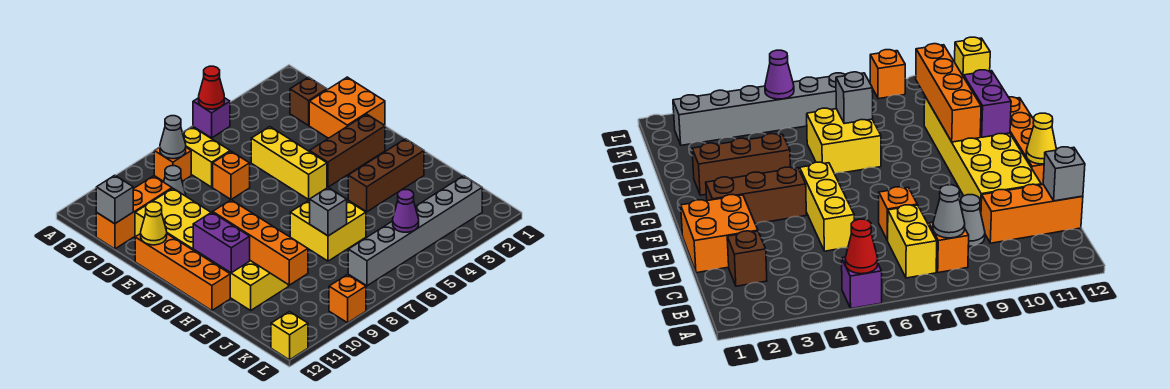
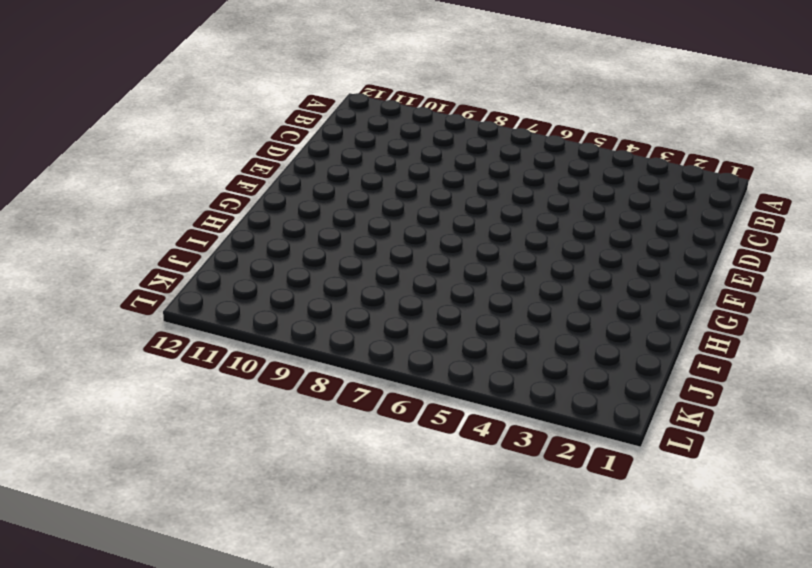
none -> purple 1x1 brick [193,98,230,138]
none -> yellow 1x2 brick [183,127,230,187]
none -> orange 1x1 brick [154,147,191,182]

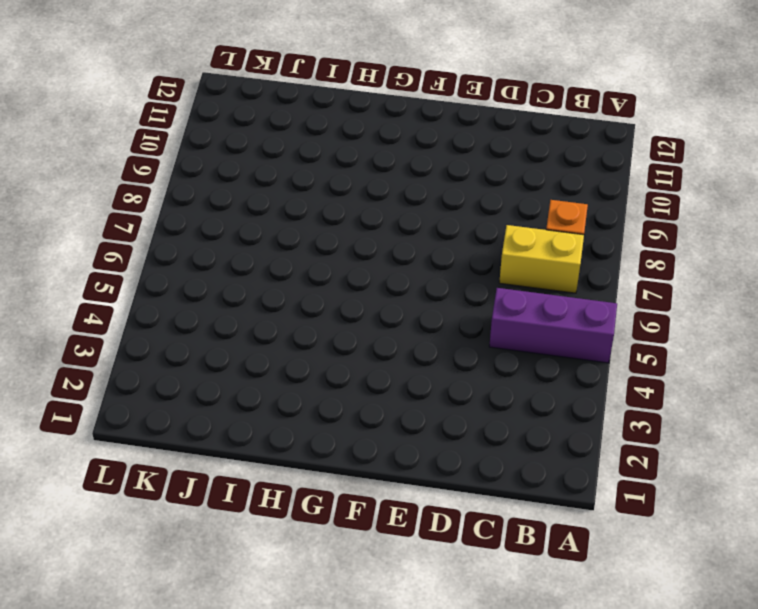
purple 1x3 brick [489,288,617,363] -> purple 1x1 brick [193,98,230,138]
none -> brown 1x1 brick [290,77,327,126]
none -> grey 1x1 cone [164,166,186,196]
none -> orange 1x3 brick [96,176,172,249]

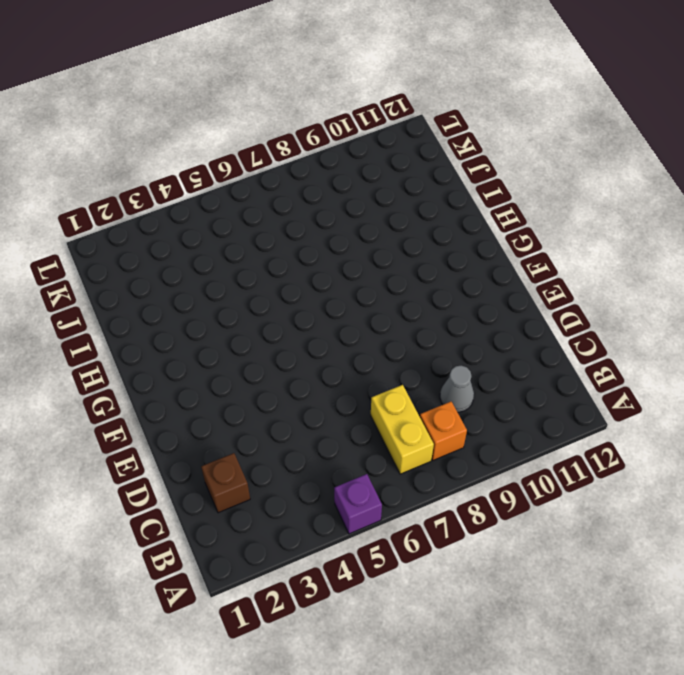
none -> orange 1x3 brick [96,176,172,249]
none -> orange 2x2 brick [309,77,385,138]
none -> yellow 1x3 brick [251,127,327,199]

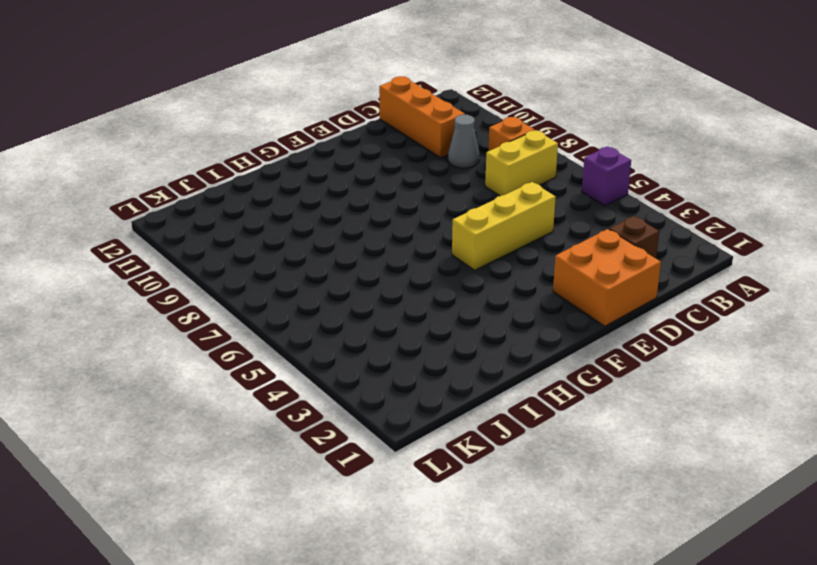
none -> orange 1x1 brick [213,151,250,200]
none -> yellow 2x6 brick [135,188,288,310]
none -> orange 1x4 brick [135,234,230,311]

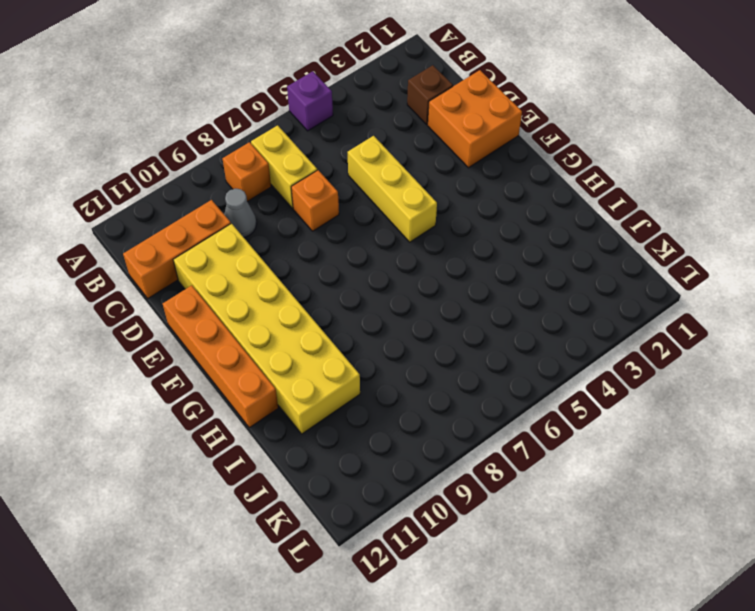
none -> brown 1x3 brick [310,114,385,187]
none -> brown 1x3 brick [348,139,424,212]
none -> yellow 2x2 brick [290,200,366,261]

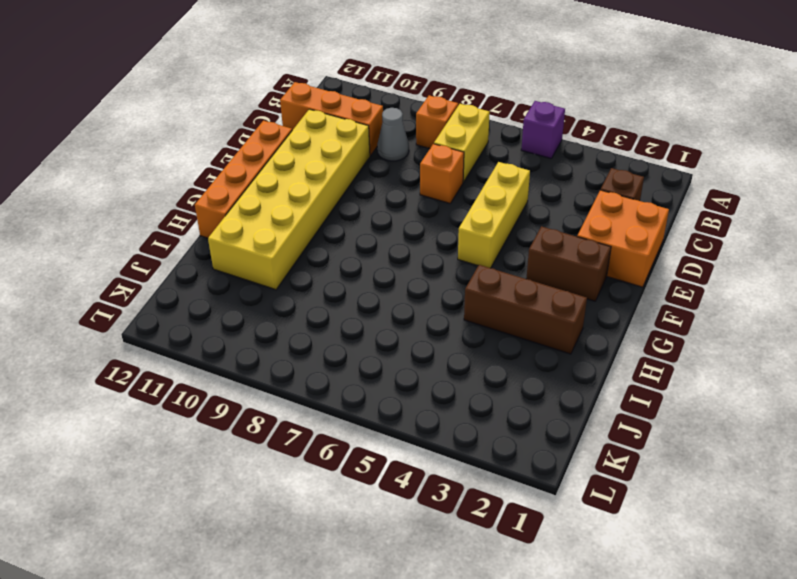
brown 1x2 brick [526,226,611,301] -> brown 1x3 brick [310,114,385,187]
none -> yellow 2x2 brick [290,200,366,261]
none -> grey 1x6 brick [348,176,482,286]
none -> orange 1x1 brick [329,275,366,323]

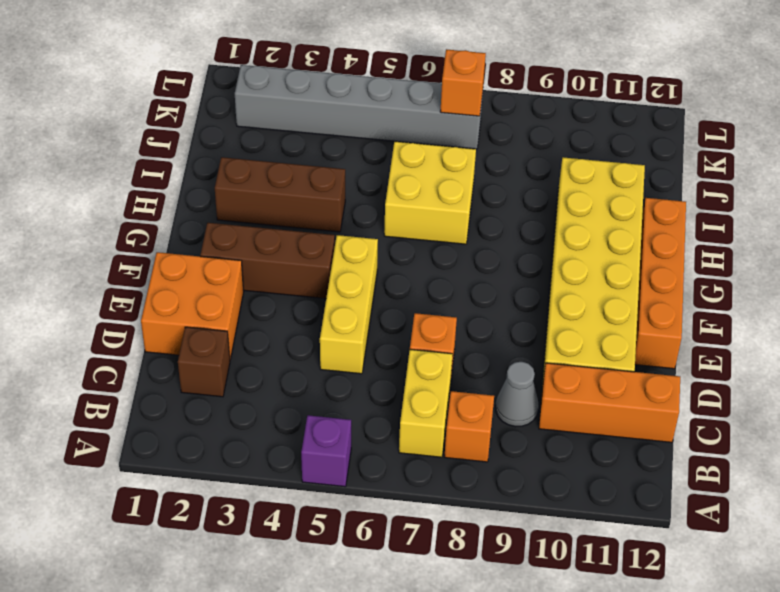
orange 1x1 brick [440,49,486,116] -> orange 1x1 brick moved to [329,275,366,323]
none -> yellow 1x1 brick [271,312,308,360]
none -> red 1x1 cone [199,66,224,109]
none -> grey 1x1 cone [160,116,186,159]

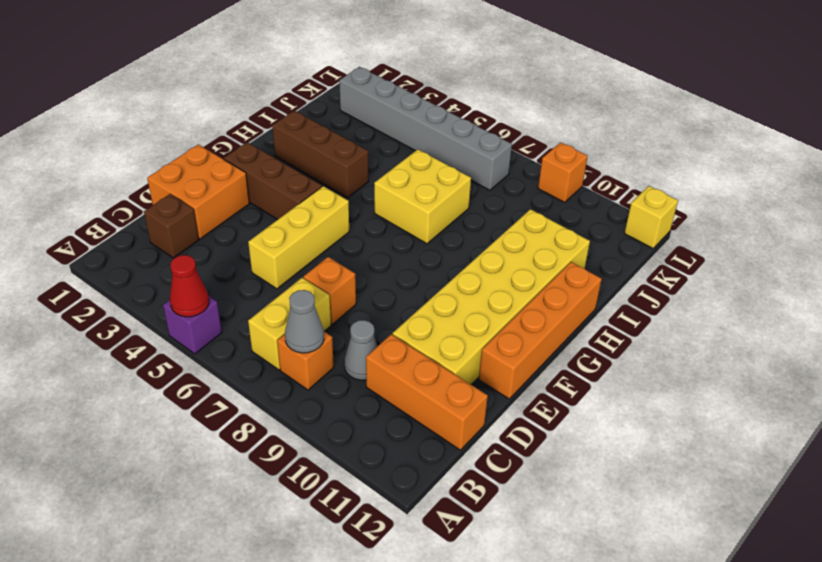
none -> grey 1x1 brick [96,175,133,224]
none -> yellow 1x1 cone [141,202,167,245]
none -> orange 1x4 brick [213,200,308,285]

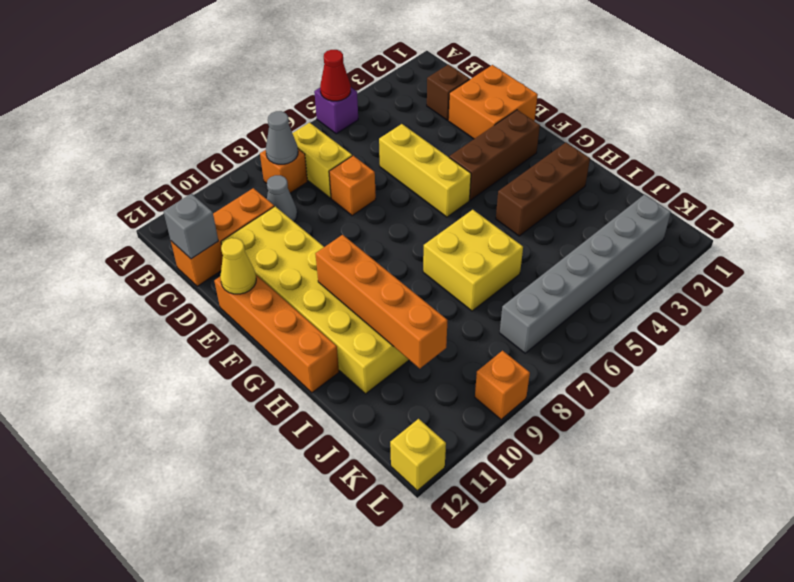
none -> purple 1x2 brick [193,212,250,273]
none -> grey 1x1 brick [310,188,347,236]
none -> purple 1x1 cone [393,190,419,232]

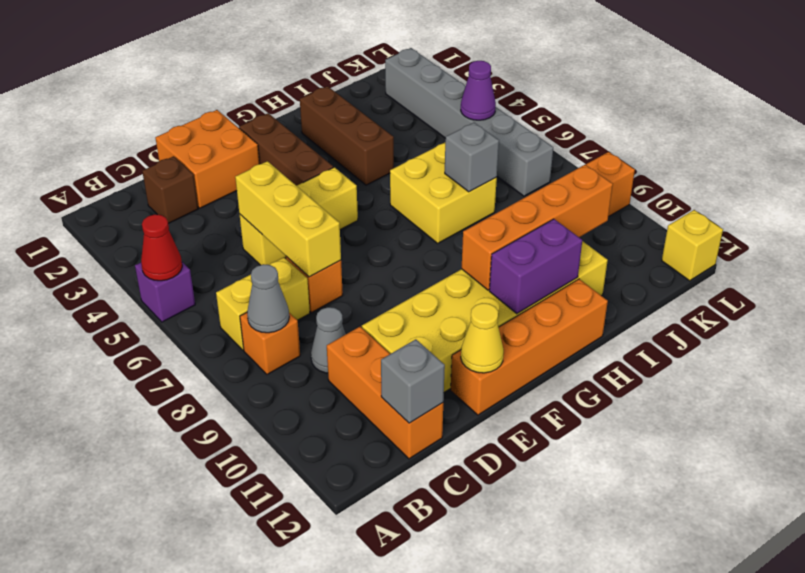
yellow 1x3 brick [235,161,341,277] -> none

